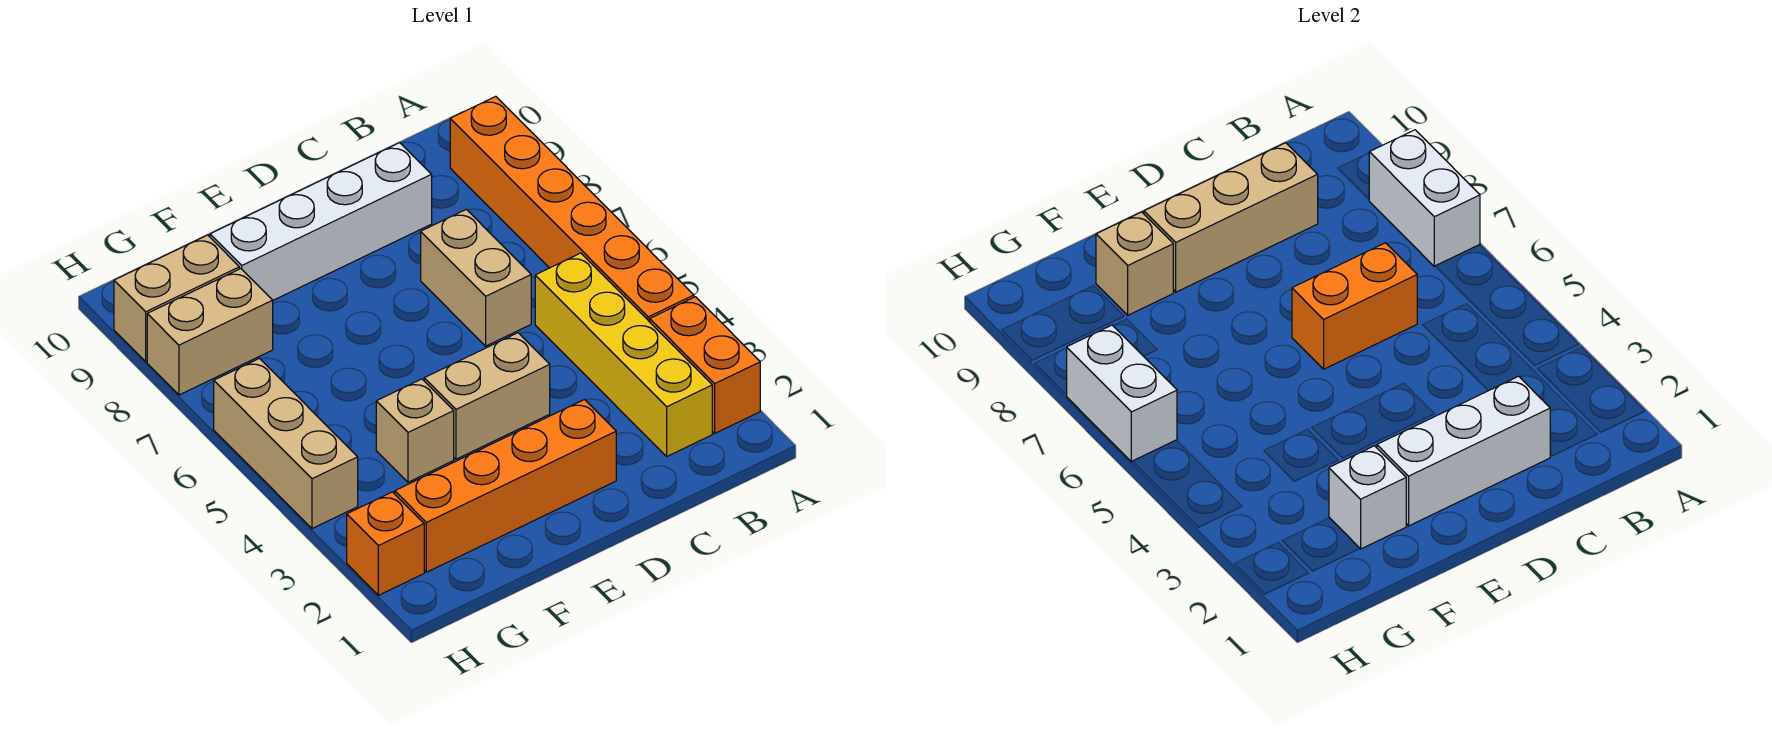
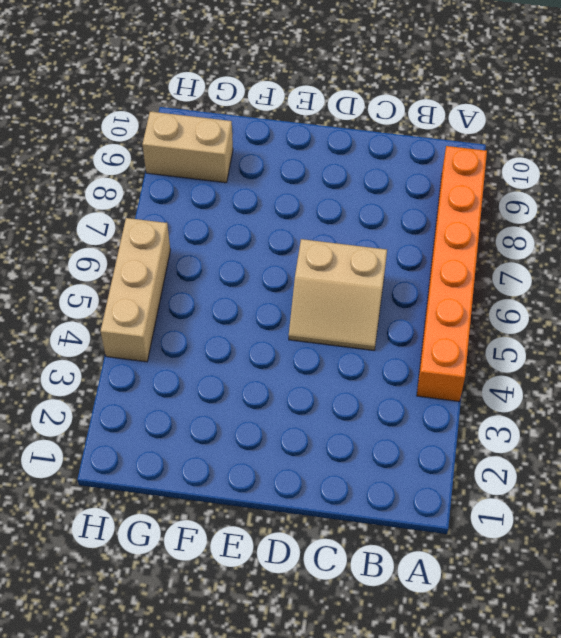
tan 2x2 slope [289,239,387,350] -> tan 1x2 brick [421,209,531,346]
none -> orange 1x2 brick [650,297,760,433]
none -> yellow 1x4 brick [535,253,712,456]
none -> white 1x4 brick [210,143,432,300]

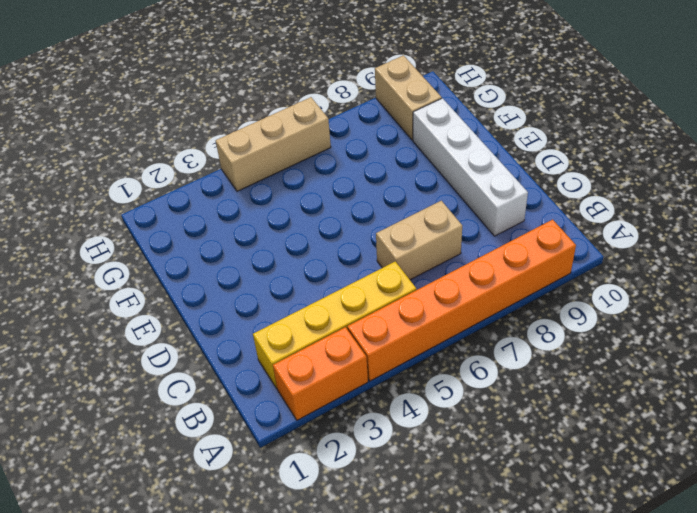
none -> orange 1x4 brick [395,400,616,572]
none -> tan 1x2 brick [424,333,550,459]
none -> tan 1x1 brick [376,379,454,482]

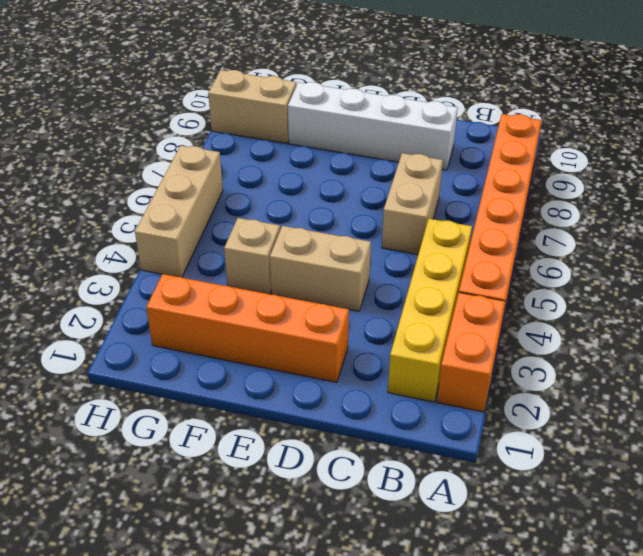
none -> tan 1x2 brick [147,269,273,395]
none -> orange 1x1 brick [347,492,424,595]
none -> white 1x2 brick [1369,130,1480,267]

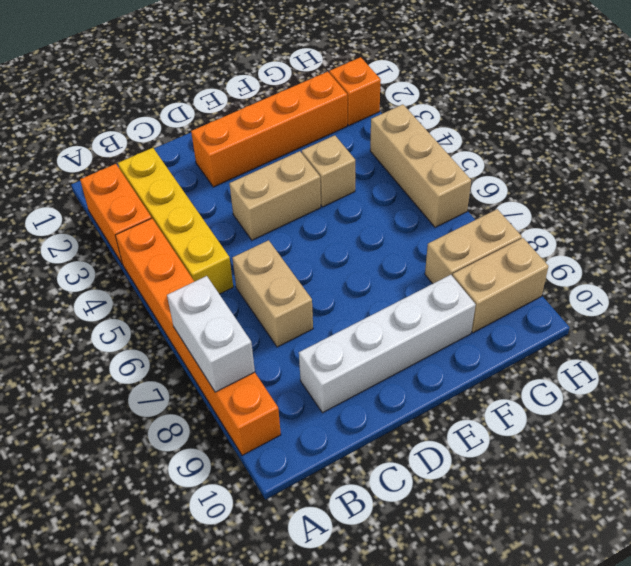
none -> white 1x3 brick [1377,376,1550,526]
none -> orange 1x2 brick [1292,243,1417,369]
none -> tan 1x3 brick [1144,143,1318,292]

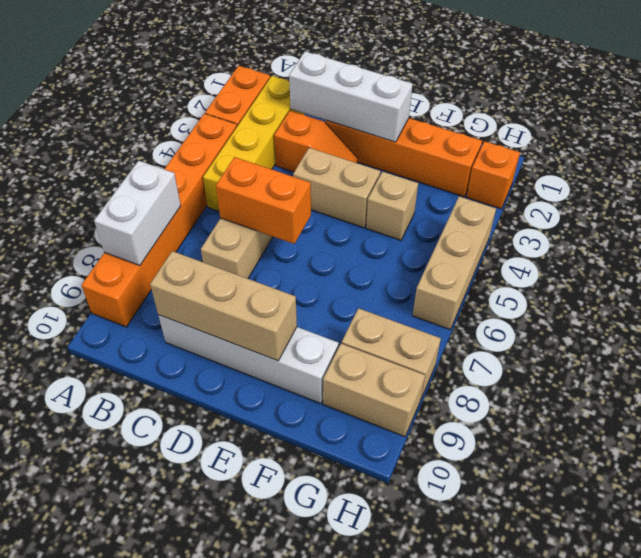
orange 1x2 slope [274,111,357,172] -> none
none -> white 1x1 brick [1329,446,1406,549]
none -> tan 1x1 brick [1096,212,1173,315]
none -> white 1x2 brick [1066,325,1177,462]

